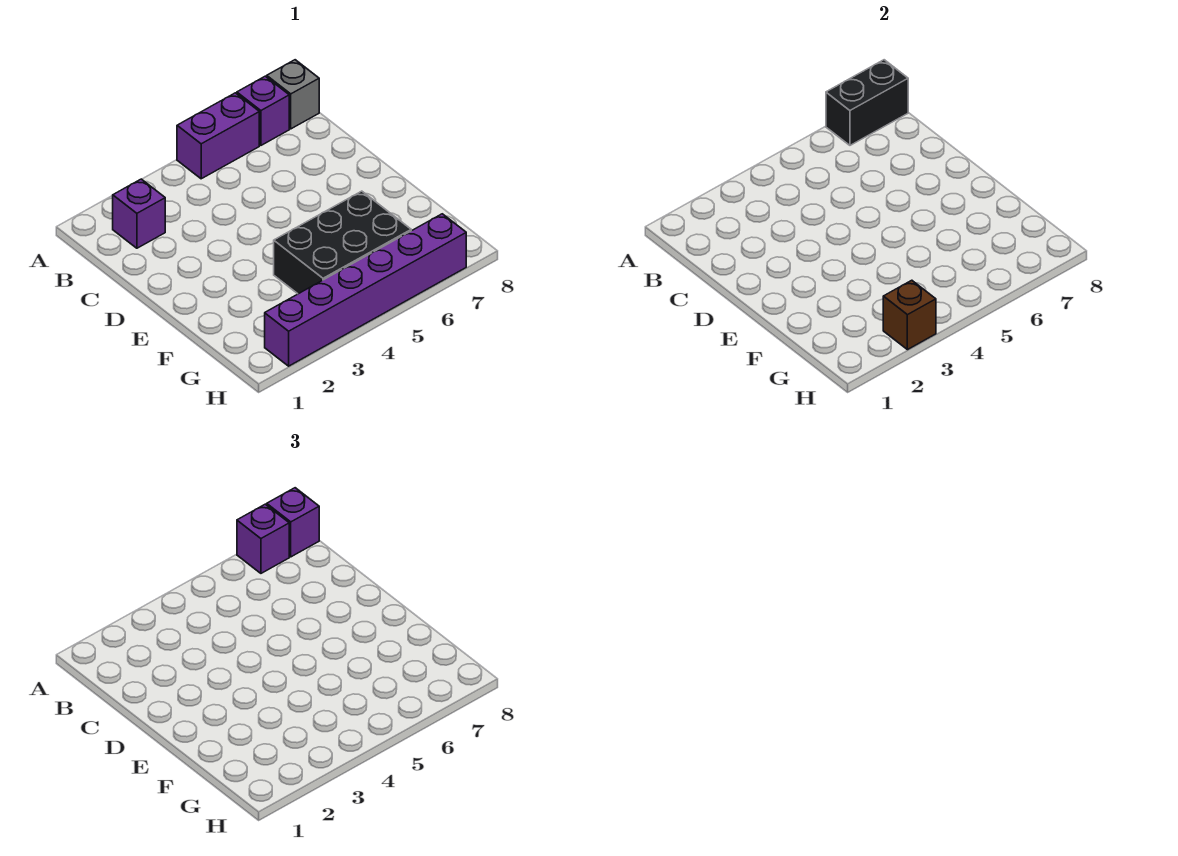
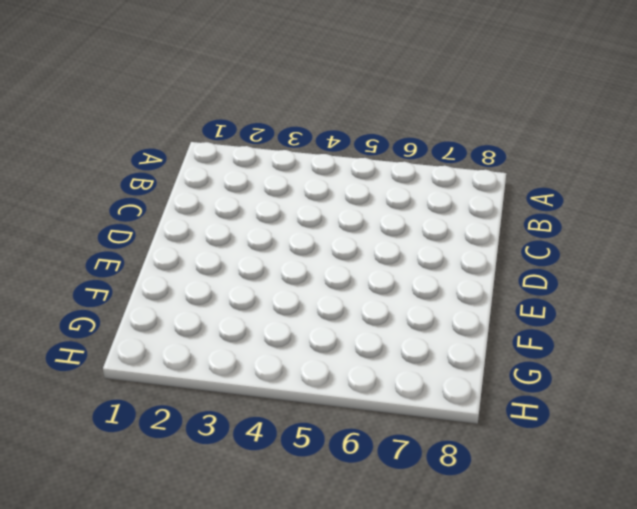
none -> purple 1x2 brick [177,93,259,179]
none -> purple 1x1 brick [237,76,289,145]

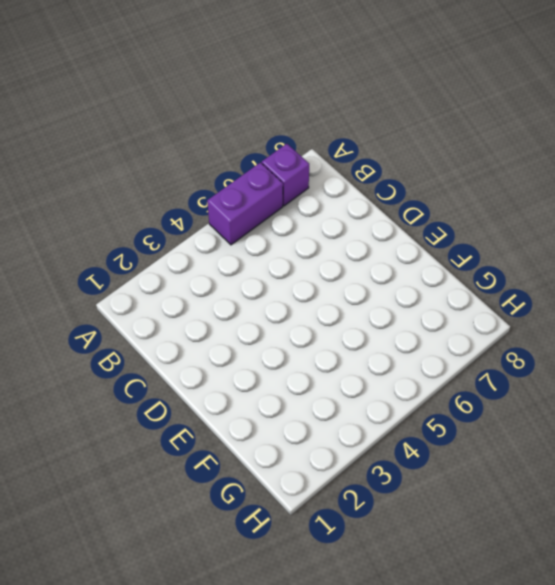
none -> grey 1x1 brick [267,60,319,129]
none -> purple 1x1 brick [113,179,165,248]

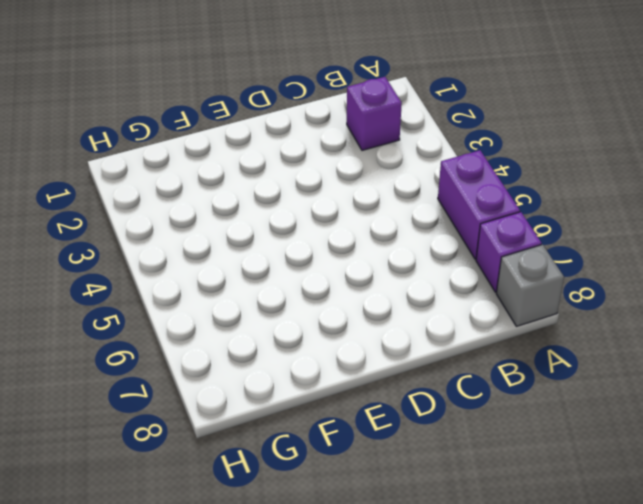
none -> black 2x3 brick [274,191,411,294]
none -> purple 1x6 brick [265,214,466,366]

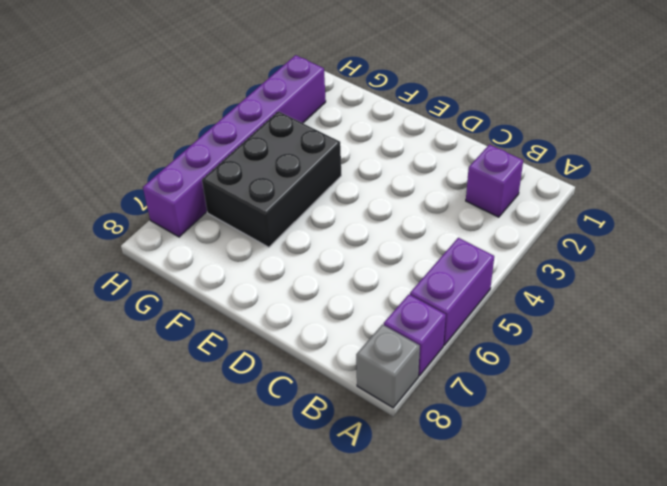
none -> black 1x2 brick [826,60,908,145]
none -> brown 1x1 brick [883,280,936,350]

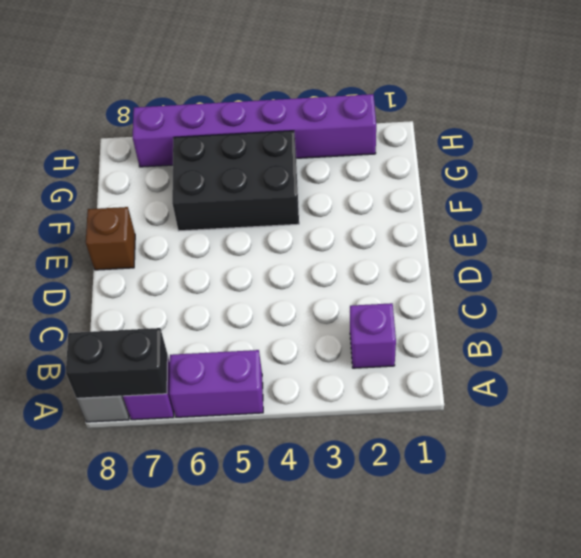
brown 1x1 brick [86,207,135,270] -> brown 1x1 brick moved to [883,280,936,350]
none -> purple 1x1 brick [237,504,289,573]
none -> purple 1x1 brick [267,488,319,557]

